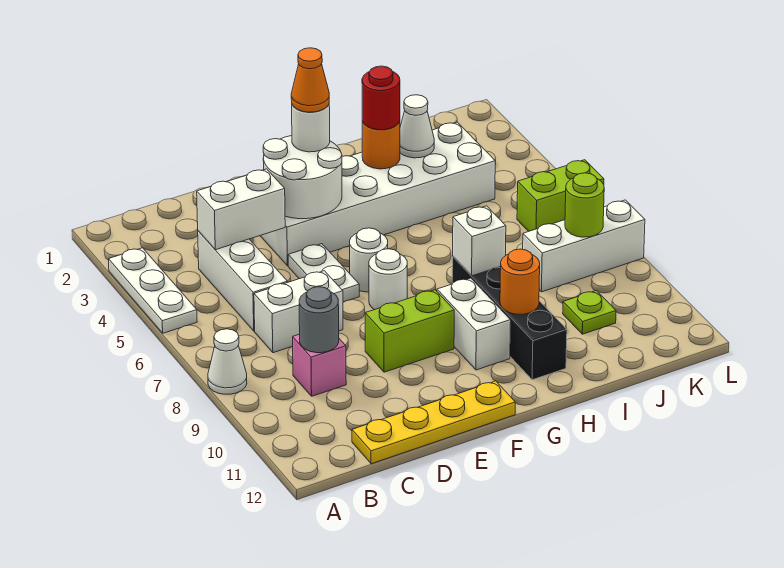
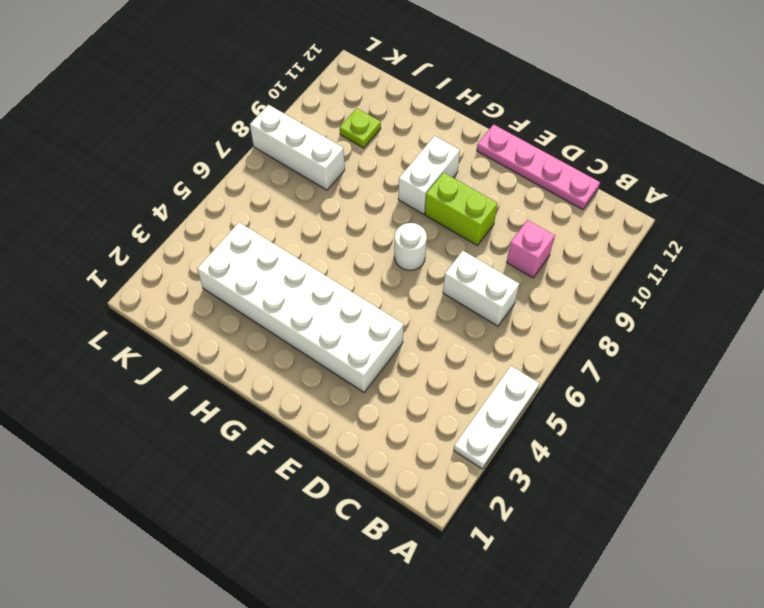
pink 1x4 plate [477,124,600,210] -> yellow 1x4 plate [352,381,515,464]
none -> white 1x1 cone [208,329,247,394]
none -> white 1x3 brick [198,231,288,331]
none -> white 1x2 plate [288,244,359,302]

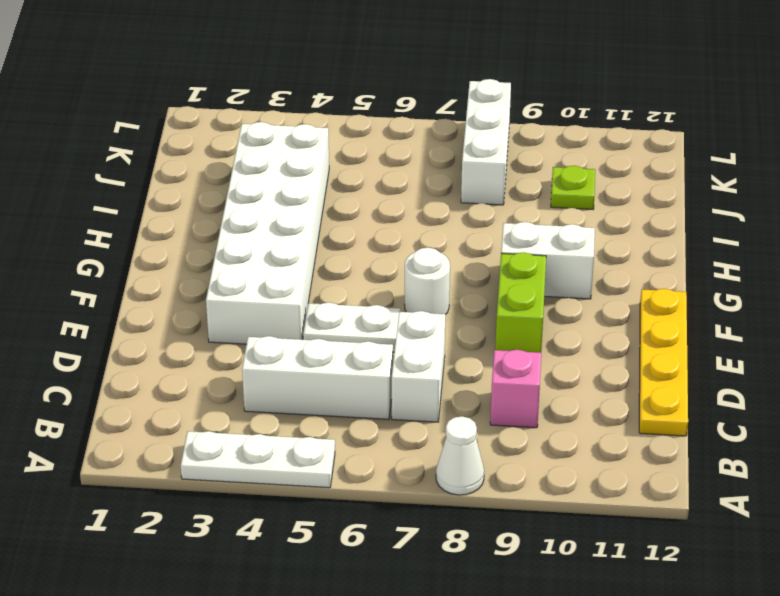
none -> white 1x1 round brick [350,228,388,292]
none -> black 1x4 brick [452,257,567,380]
none -> lime 1x2 brick [517,160,604,231]

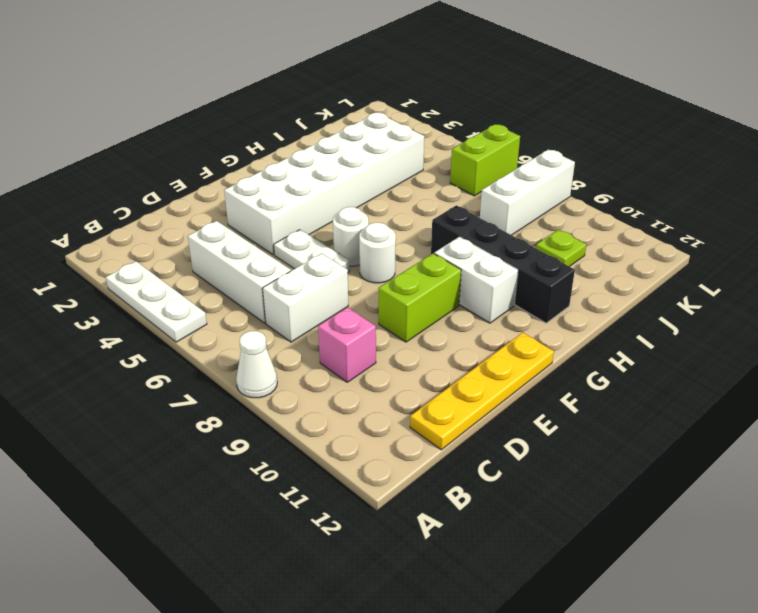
none -> white 1x2 brick [197,169,285,250]
none -> grey 1x1 round brick [299,287,339,353]
none -> white 2x2 round brick [263,136,342,219]

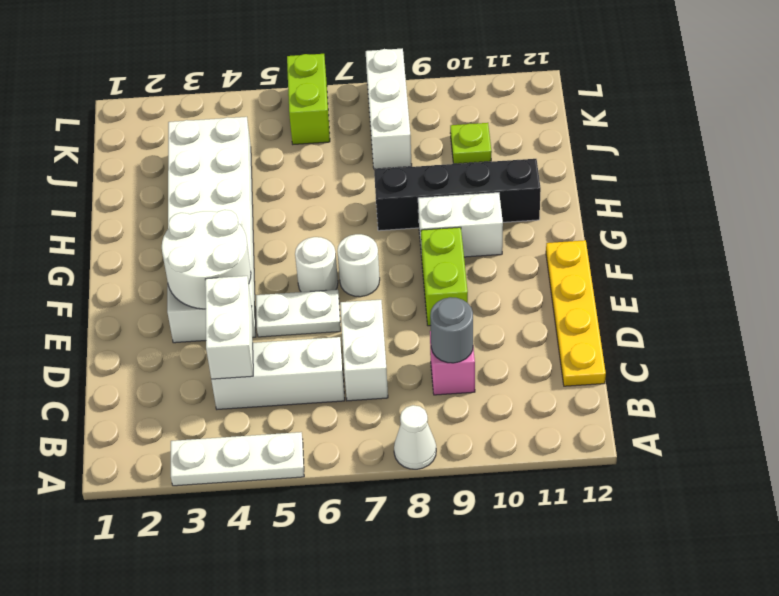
none -> orange 1x1 round brick [362,121,400,169]
none -> white 1x1 brick [453,206,506,276]
none -> orange 1x1 round brick [500,249,540,314]

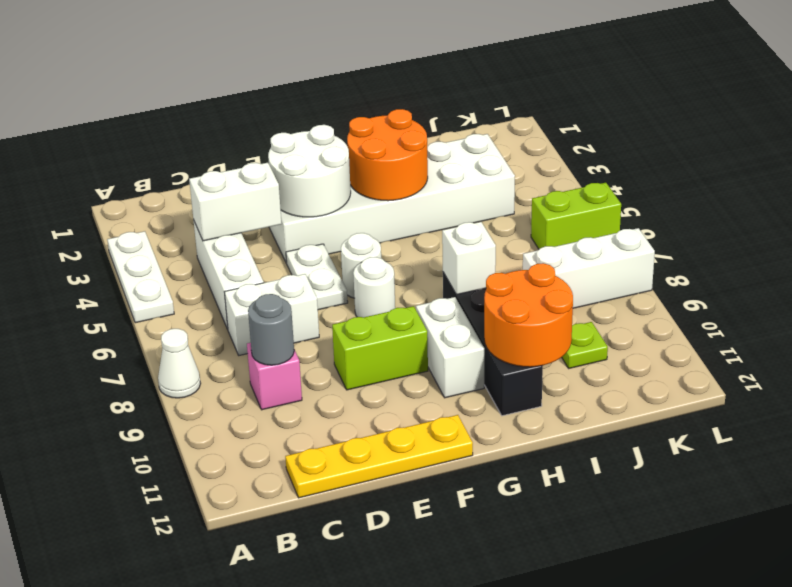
orange 2x2 round brick [347,109,428,201] -> orange 1x1 round brick [362,121,400,169]
orange 2x2 round brick [484,263,573,367] -> orange 1x1 round brick [500,249,540,314]
none -> white 1x1 cone [400,95,434,158]
none -> lime 1x1 round brick [565,173,604,237]
none -> white 1x1 round brick [292,105,330,152]

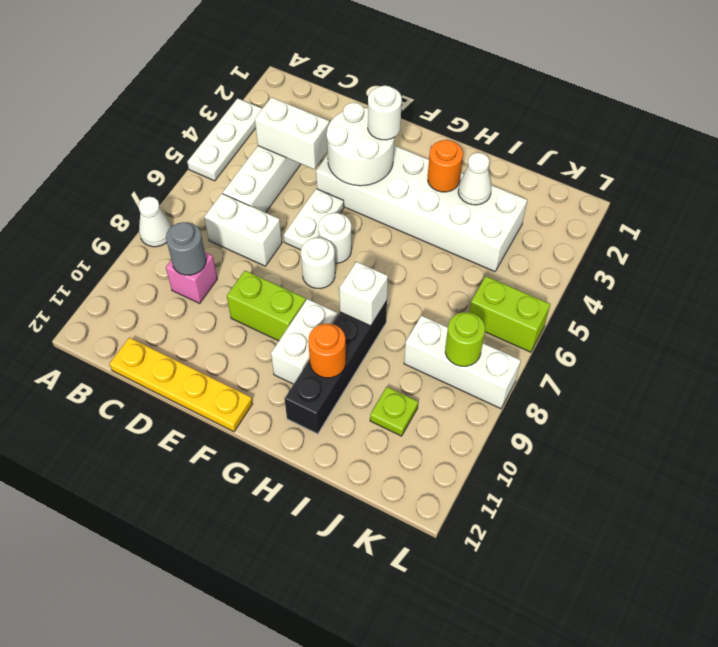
none -> red 1x1 round brick [362,66,400,130]
none -> orange 1x1 cone [291,48,329,112]

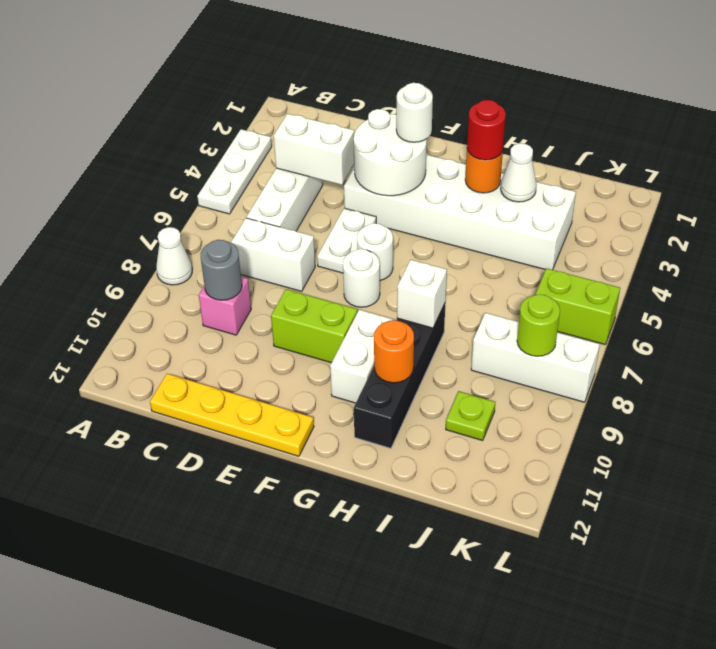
none -> orange 1x1 cone [291,48,329,112]

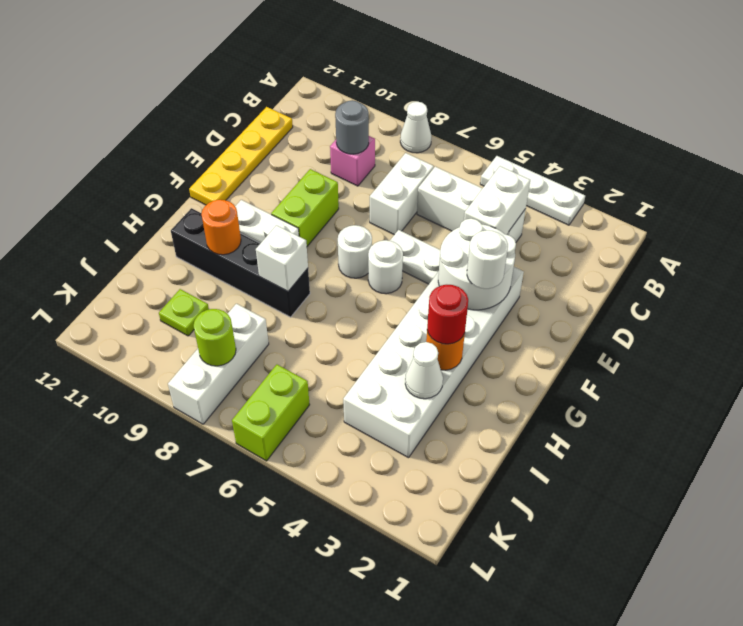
none -> orange 1x1 cone [291,48,329,112]

